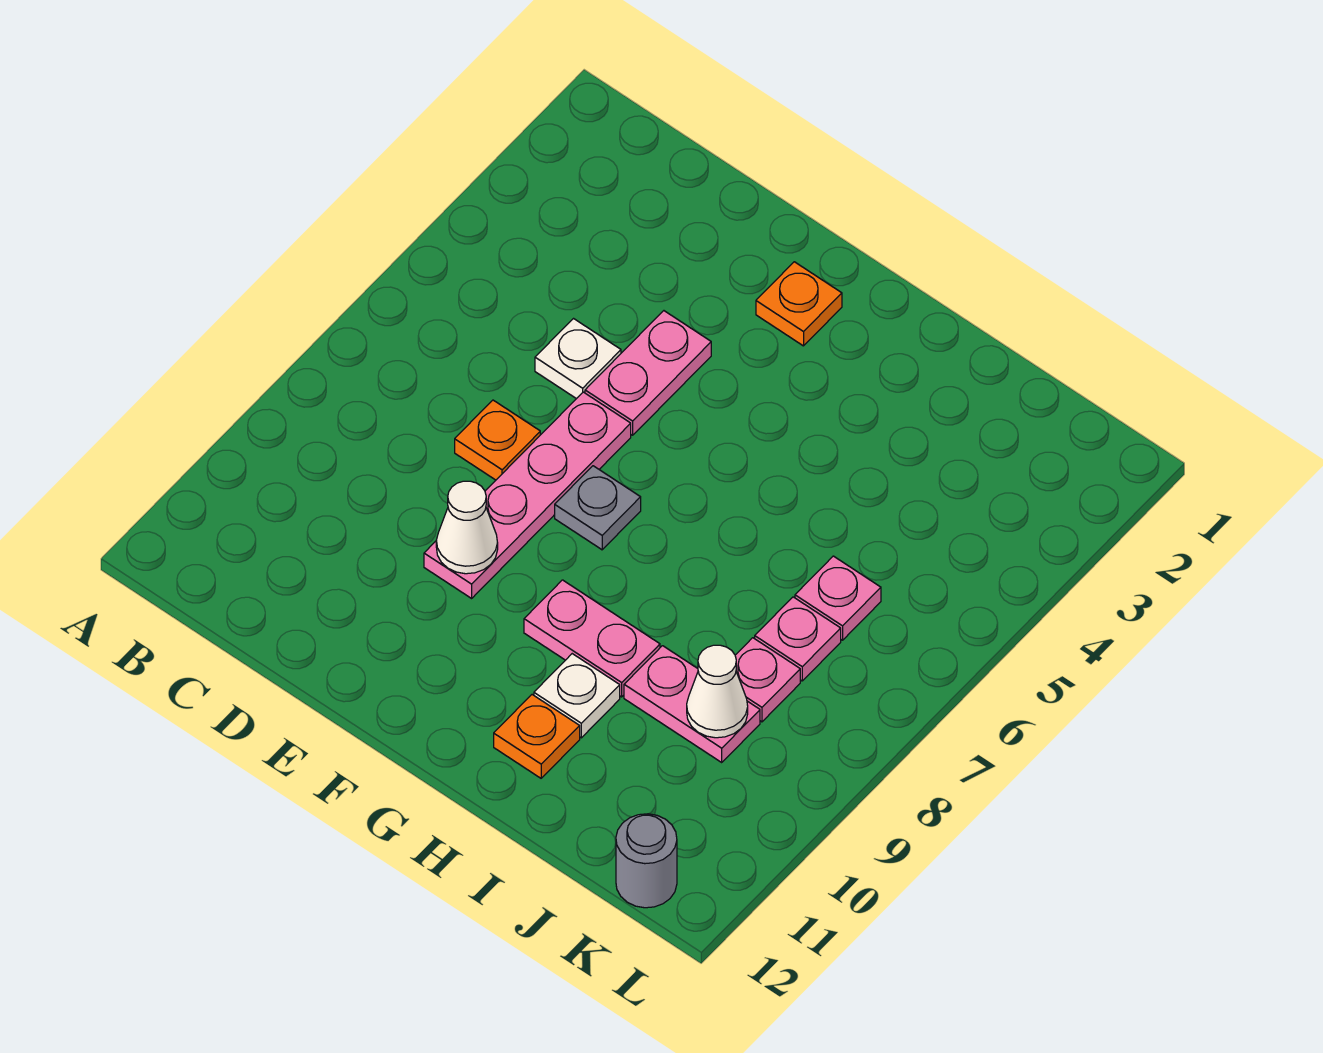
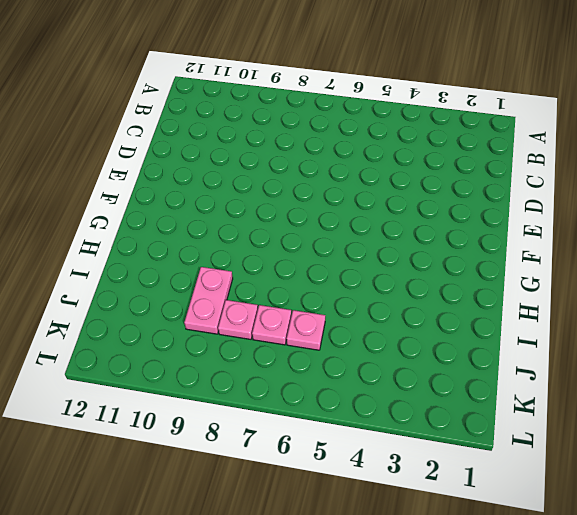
none -> white 1x1 plate [535,319,621,399]
none -> orange 1x1 plate [455,400,540,480]
none -> pink 1x2 plate [585,311,711,435]

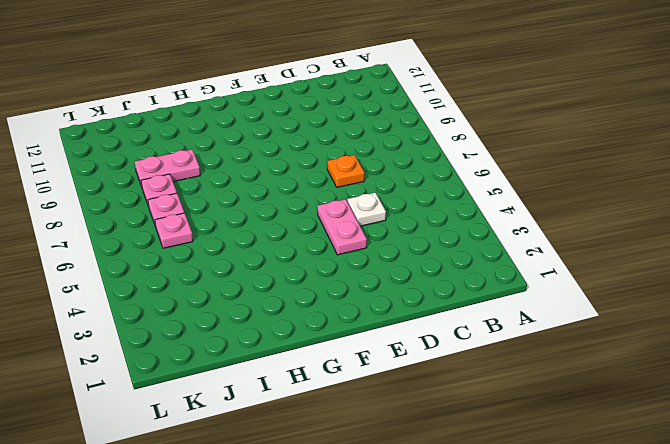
none -> pink 1x4 plate [424,392,631,598]
none -> orange 1x1 plate [756,262,842,346]
none -> grey 1x1 plate [555,466,641,550]

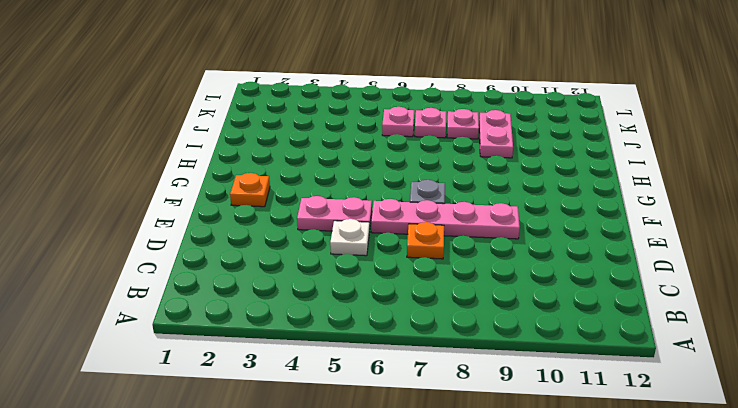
none -> pink 1x2 plate [524,580,660,697]
none -> white 1x1 plate [534,654,620,738]
none -> orange 1x1 plate [494,695,580,778]

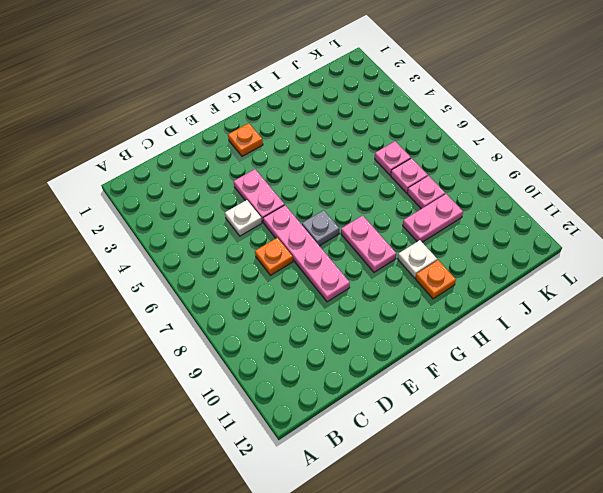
pink 1x2 plate [341,216,396,272] -> pink 1x2 plate turned to [524,580,660,697]
none -> grey 1x1 round brick [616,814,677,908]
none -> white 1x1 cone [436,481,498,574]
none -> white 1x1 cone [687,645,748,738]

